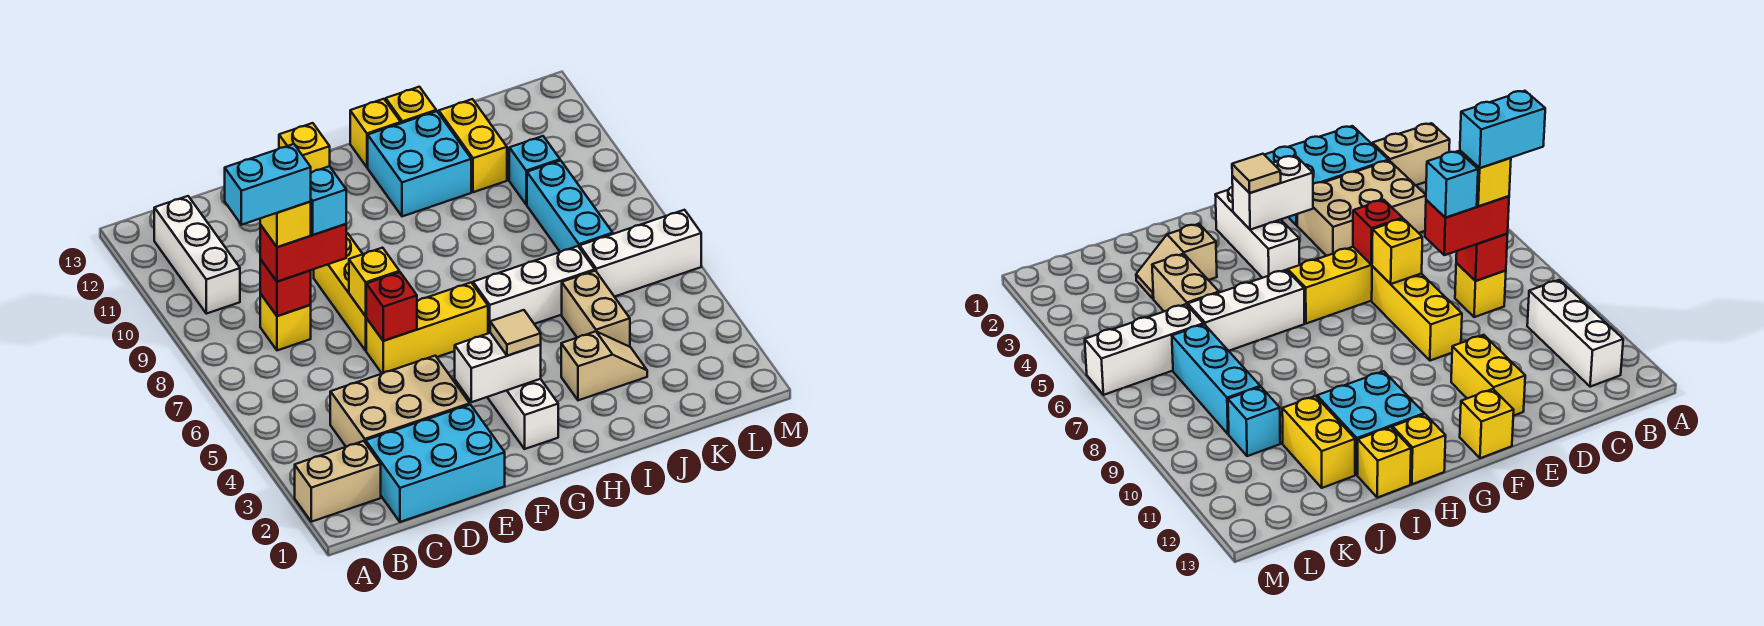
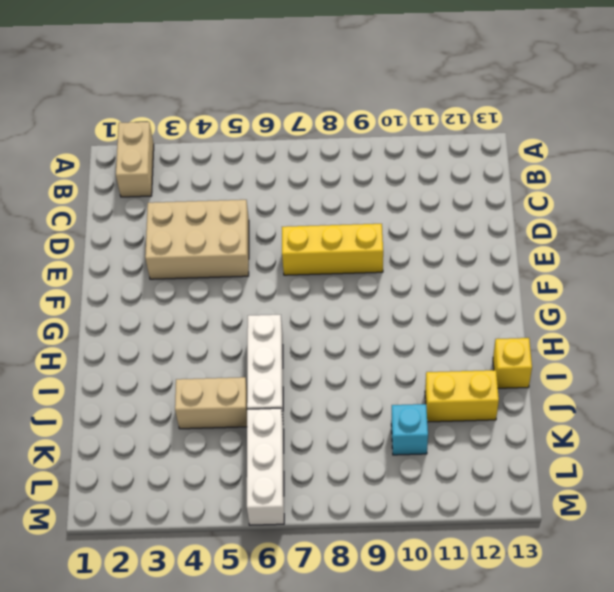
tan 2x3 brick [145,200,249,279] -> tan 2x3 brick turned to [330,356,470,447]
none -> white 1x3 brick [154,196,240,314]
none -> cyan 2x3 brick [366,405,505,522]
none -> yellow 1x1 brick [260,294,311,350]

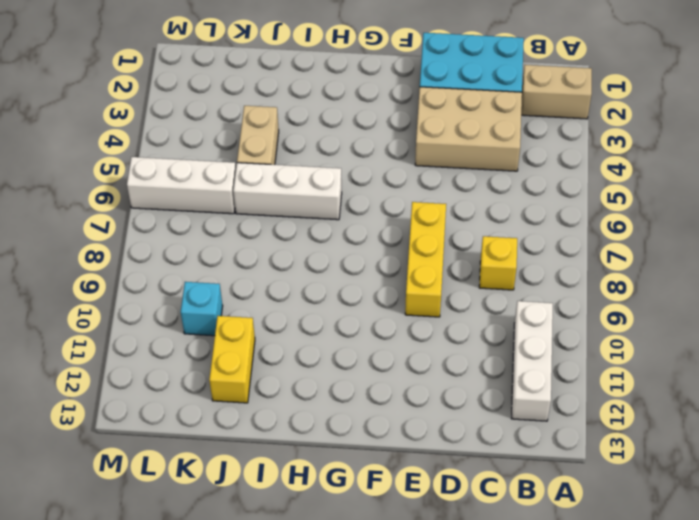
none -> yellow 1x3 brick [366,283,488,374]
none -> yellow 1x2 brick [1451,335,1525,416]
none -> yellow 1x1 brick [279,123,330,172]

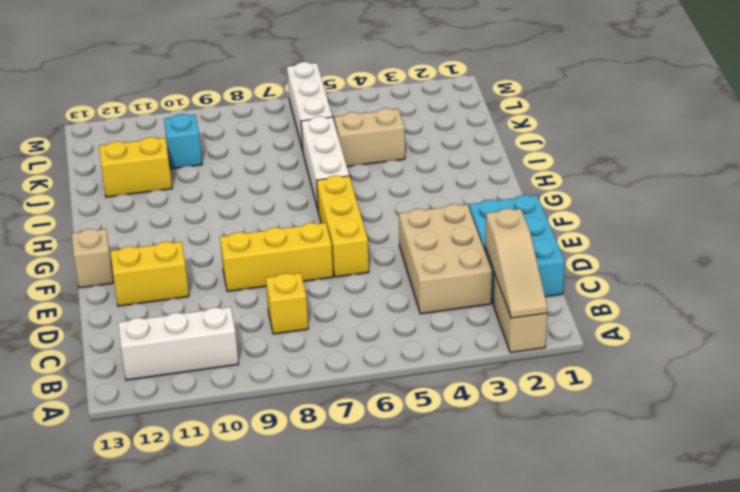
tan 1x3 slope [485,209,547,318] -> none
tan 1x1 brick [72,229,113,288] -> yellow 1x1 brick [279,123,330,172]
none -> white 1x3 brick [487,379,558,449]
none -> cyan 2x2 brick [368,111,471,216]
none -> yellow 1x1 brick [350,99,401,167]

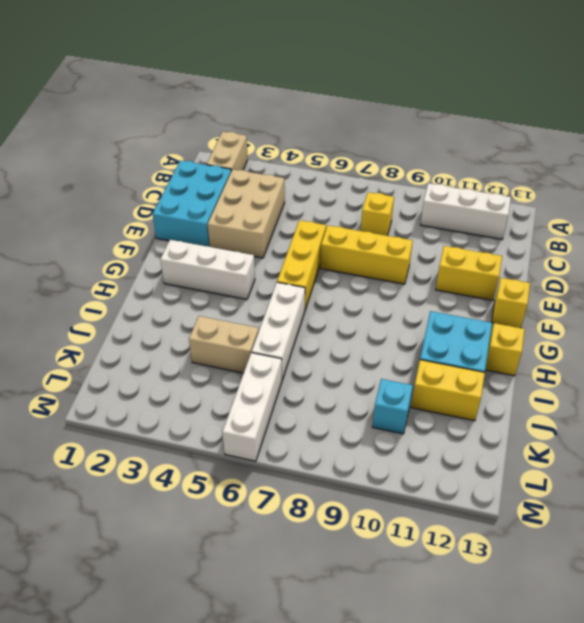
none -> tan 1x2 slope [561,331,647,400]
none -> yellow 1x1 brick [386,87,436,123]
none -> cyan 1x3 brick [527,160,613,252]

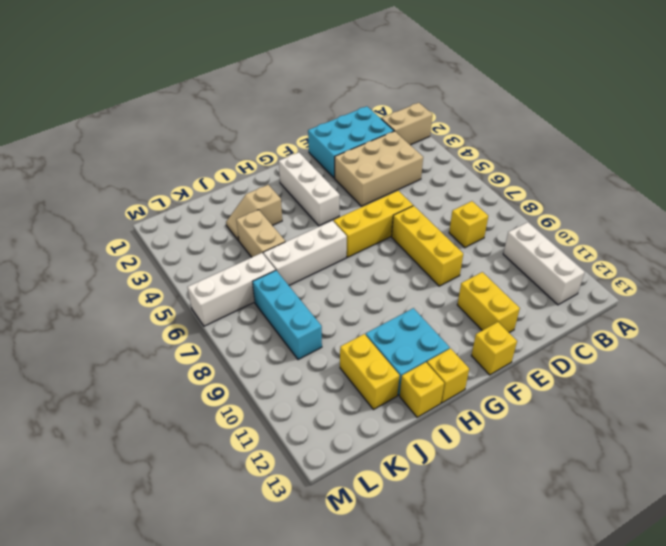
none -> cyan 1x1 brick [509,136,560,205]
none -> red 1x1 brick [260,259,311,316]
none -> red 1x1 brick [366,272,417,341]

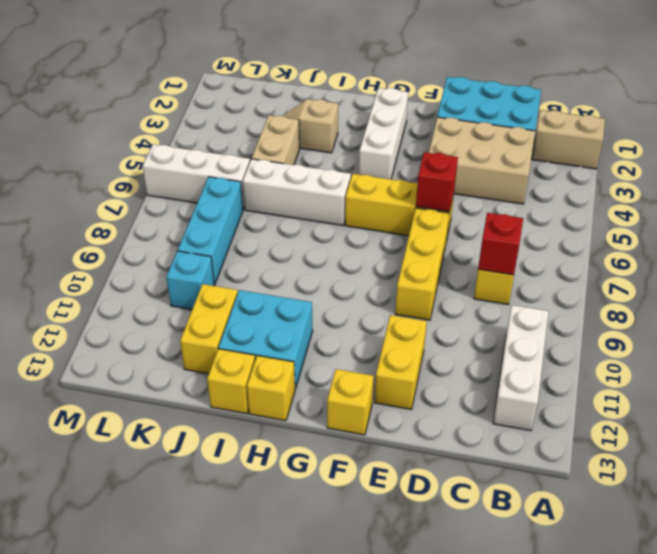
none -> yellow 1x1 brick [349,248,399,316]
none -> white 1x2 brick [455,333,541,402]
none -> red 1x2 brick [260,224,346,282]

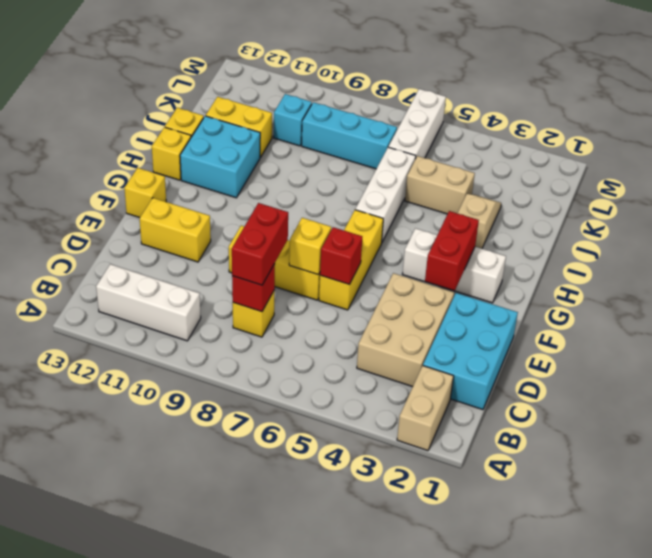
red 1x2 brick [425,211,479,291] -> white 1x2 brick [455,333,541,402]
none -> tan 1x1 tile [490,310,541,356]
none -> yellow 1x1 brick [260,201,311,247]
none -> cyan 1x1 brick [311,166,346,235]

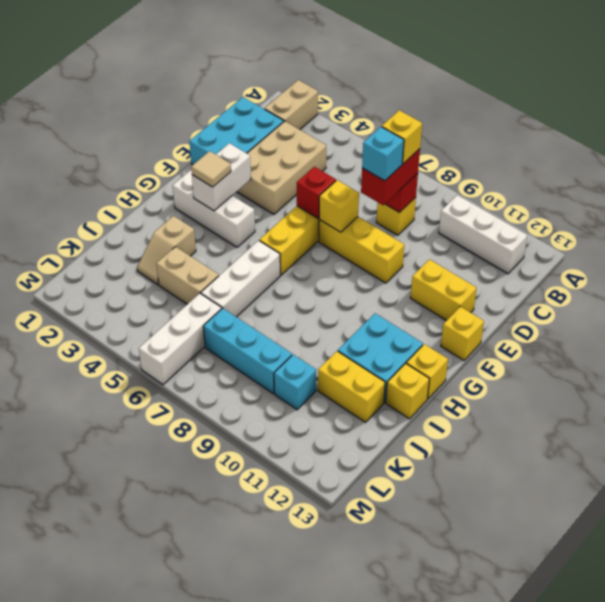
none -> cyan 1x2 brick [225,144,311,225]

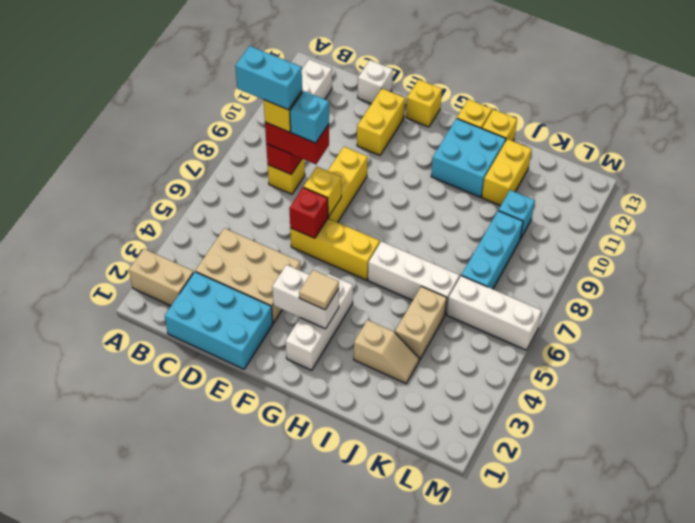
white 1x1 brick [358,60,393,104] -> none

